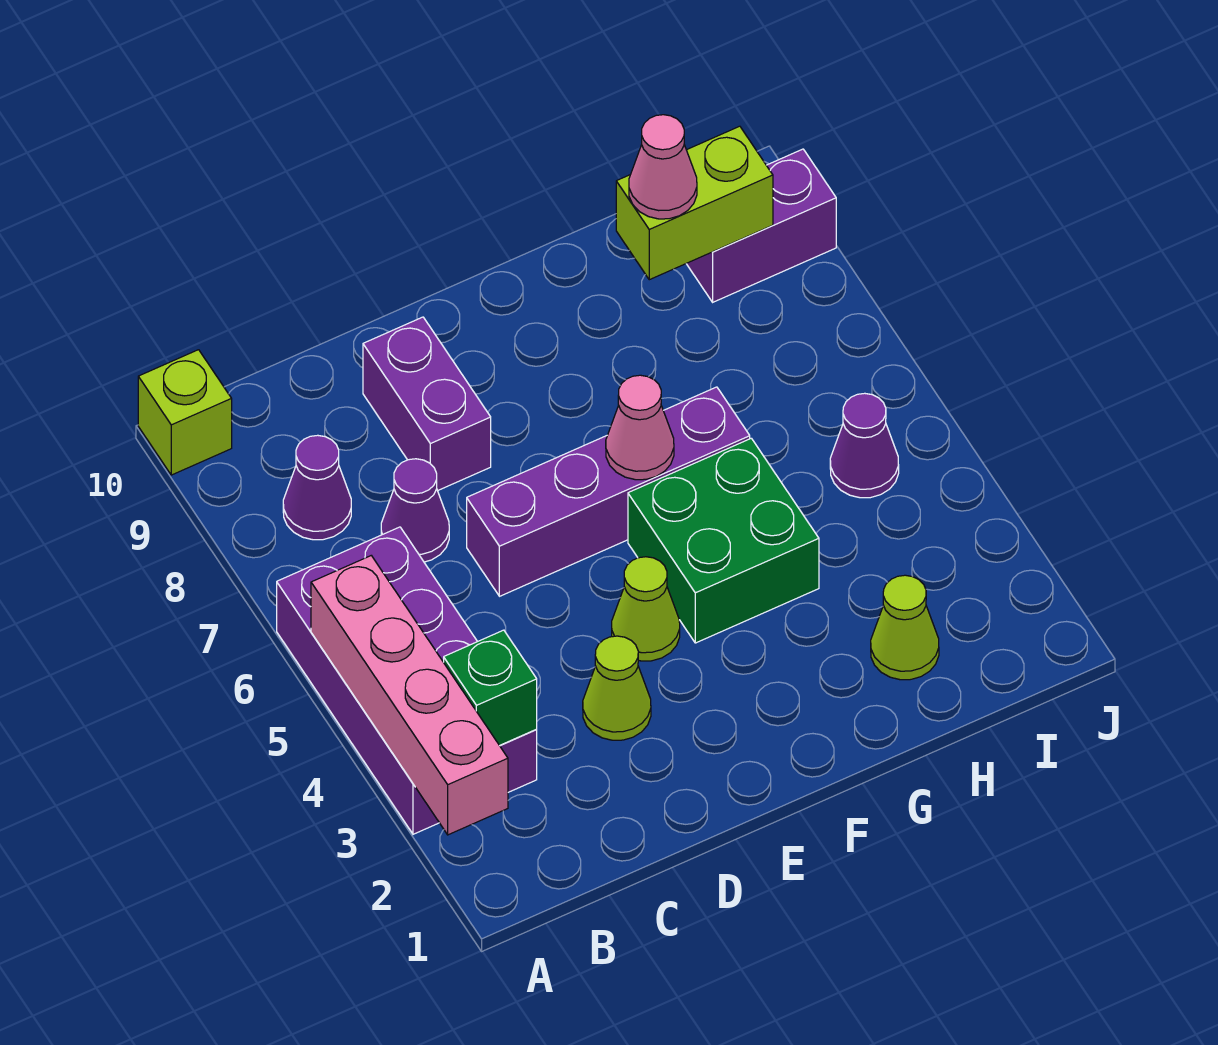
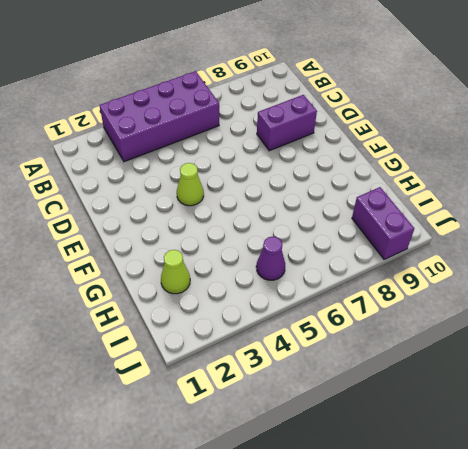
none -> lime 1x1 brick [138,350,232,475]
none -> purple 1x1 cone [283,435,351,540]
none -> purple 1x1 cone [381,459,449,562]

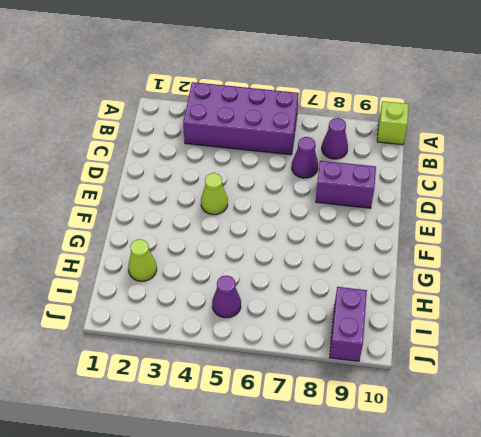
none -> lime 1x1 cone [583,636,651,740]
none -> purple 1x4 brick [467,387,750,596]
none -> green 2x2 brick [628,438,819,643]

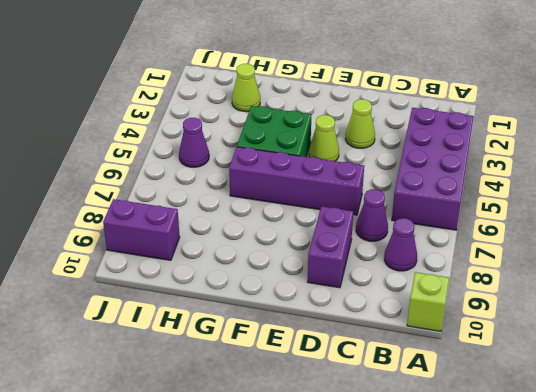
none -> pink 1x4 brick [311,556,508,835]
none -> green 1x1 brick [444,630,537,745]
none -> pink 1x1 cone [606,375,674,480]

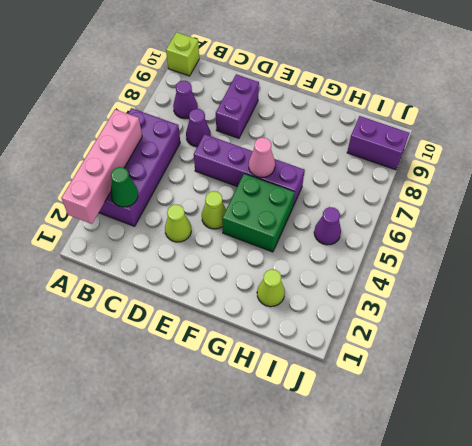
green 1x1 cone [111,167,138,207] -> green 1x1 brick [444,630,537,745]
none -> lime 1x2 brick [616,126,773,280]
none -> pink 1x1 cone [629,115,697,219]

